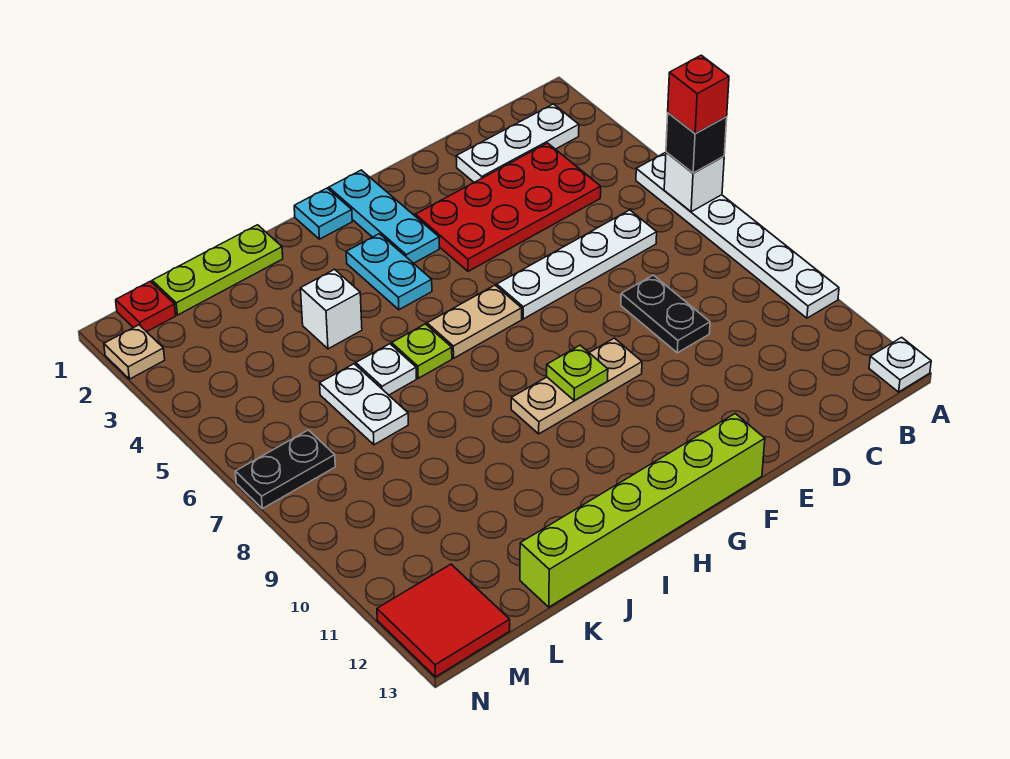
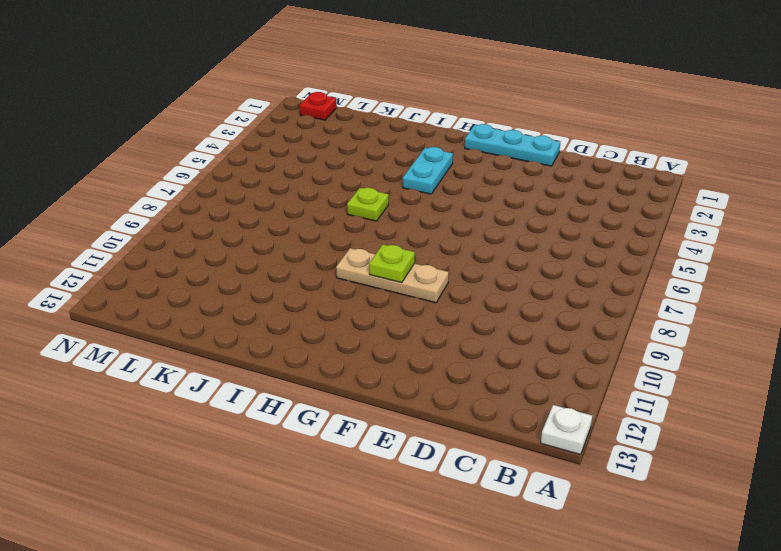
cyan 1x3 plate [465,124,560,166] -> cyan 1x3 plate turned to [329,170,439,263]
none -> white 1x6 plate [636,152,839,318]
none -> white 1x3 plate [456,104,579,182]
none -> red 2x4 plate [415,143,601,271]

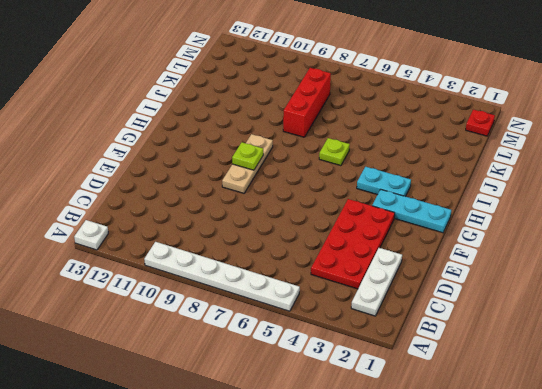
red 1x3 brick [283,68,331,137] -> none
none -> white 1x4 plate [497,210,657,319]
none -> black 1x2 plate [621,275,710,353]
none -> lime 1x6 brick [520,414,765,607]

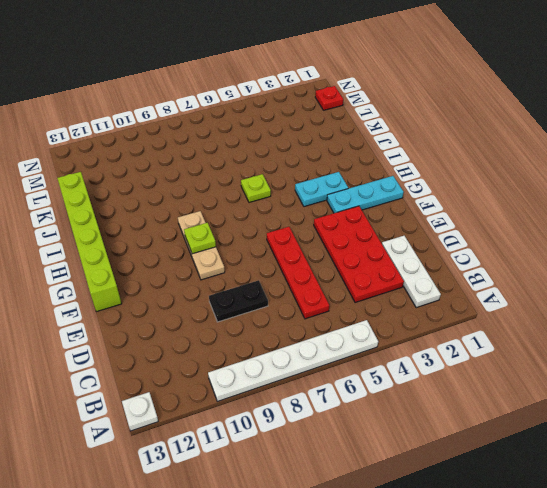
red 1x4 plate [267,227,329,319] -> white 1x4 plate [497,210,657,319]
none -> tan 1x2 plate [427,285,522,358]
none -> cyan 1x1 plate [294,188,352,239]
none -> lime 1x3 plate [152,225,283,315]

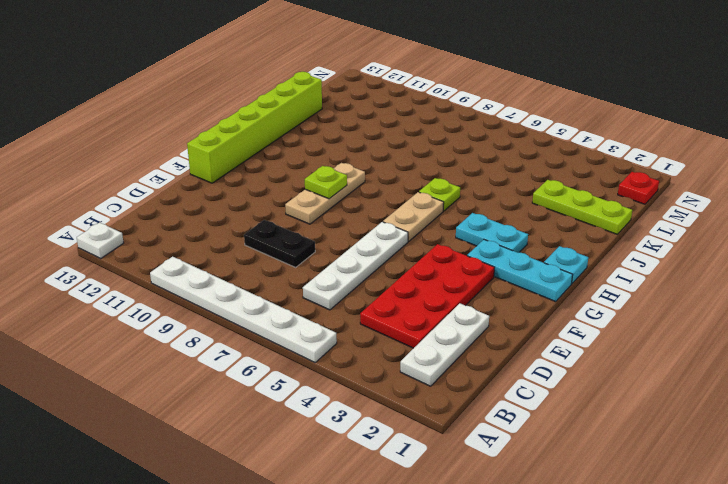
lime 1x3 plate [532,180,632,234] -> lime 1x3 plate turned to [152,225,283,315]
none -> white 1x1 brick [300,269,362,349]
none -> white 1x1 plate [356,344,416,395]
none -> white 1x2 plate [320,364,408,445]

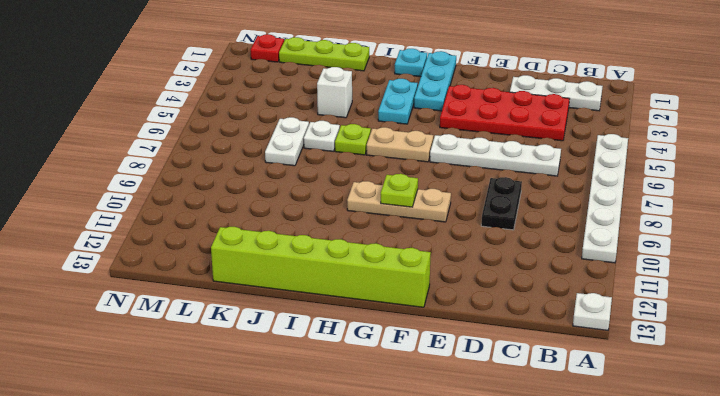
none -> black 1x2 plate [235,430,335,509]
none -> red 2x2 tile [377,564,510,677]
none -> tan 1x1 plate [104,325,165,379]

